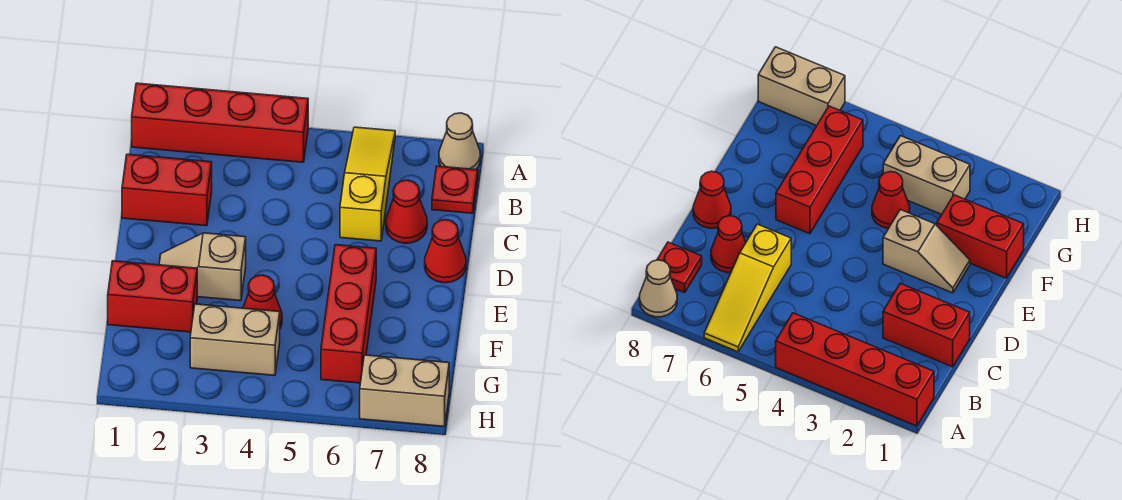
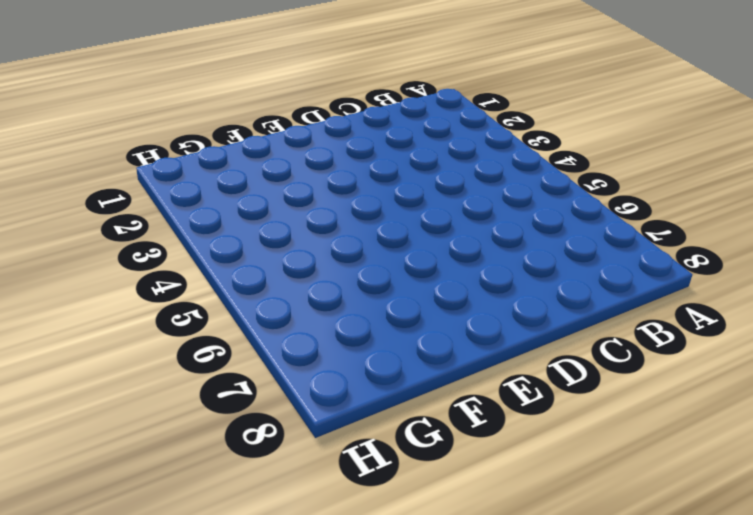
none -> red 1x4 brick [132,83,308,162]
none -> yellow 1x3 slope [340,127,395,241]
none -> tan 1x1 cone [439,113,480,170]

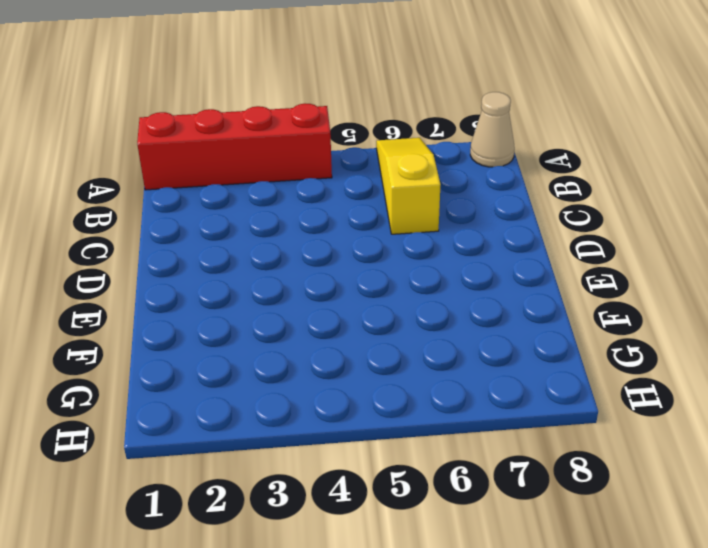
none -> red 1x1 plate [432,166,478,213]
none -> red 1x2 brick [122,154,212,226]
none -> red 1x1 cone [386,180,427,243]

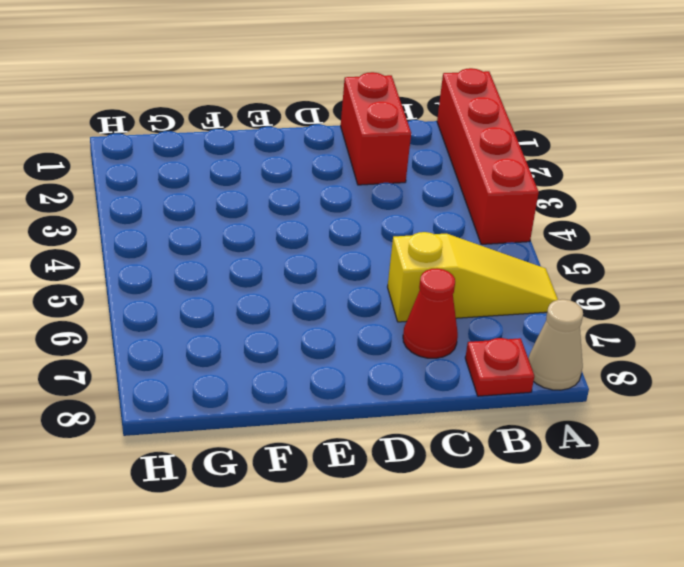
none -> red 1x1 cone [425,220,466,283]
none -> tan 1x2 slope [159,233,246,301]
none -> red 1x3 brick [321,245,376,383]

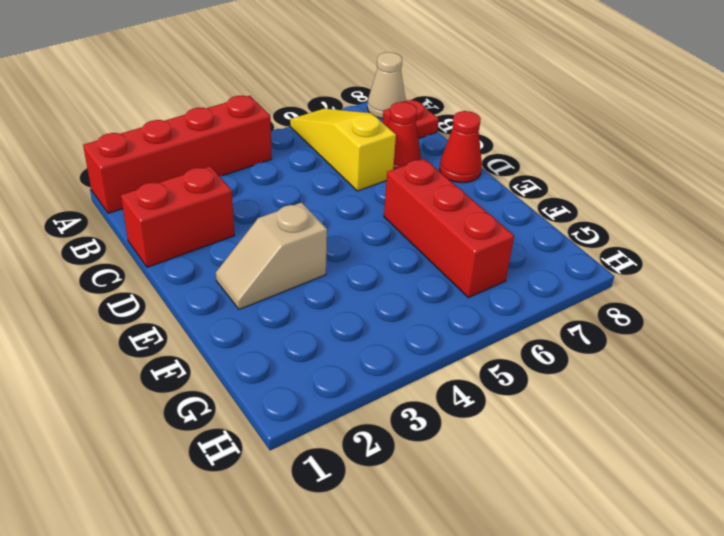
none -> red 1x2 brick [108,261,197,332]
none -> red 1x1 cone [243,275,282,328]
none -> tan 1x2 brick [190,304,280,376]

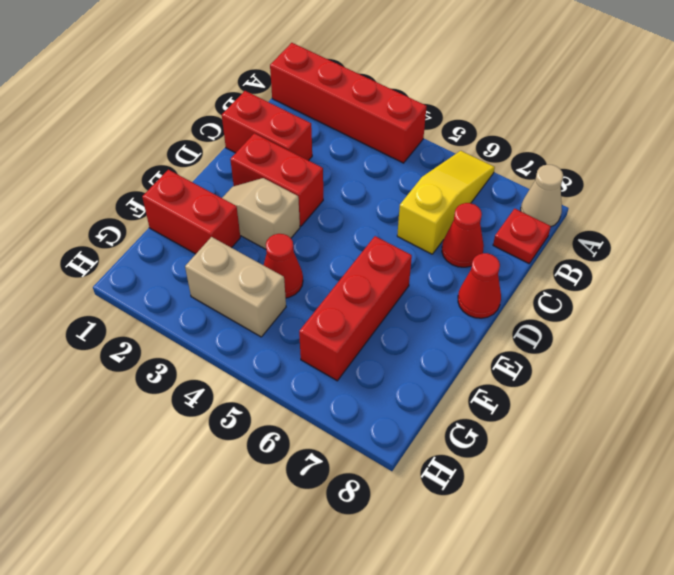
red 1x2 brick [230,133,323,226] -> none
none -> tan 1x2 brick [360,355,449,427]

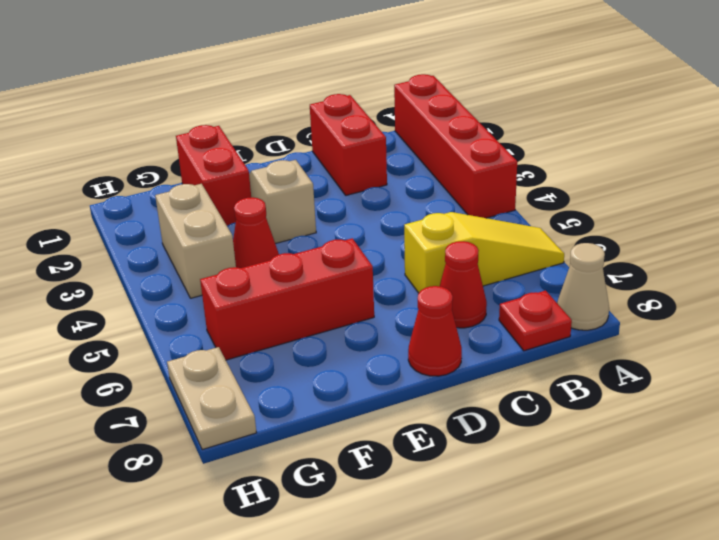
tan 1x2 plate [167,347,256,450] -> tan 1x2 brick [360,355,449,427]

